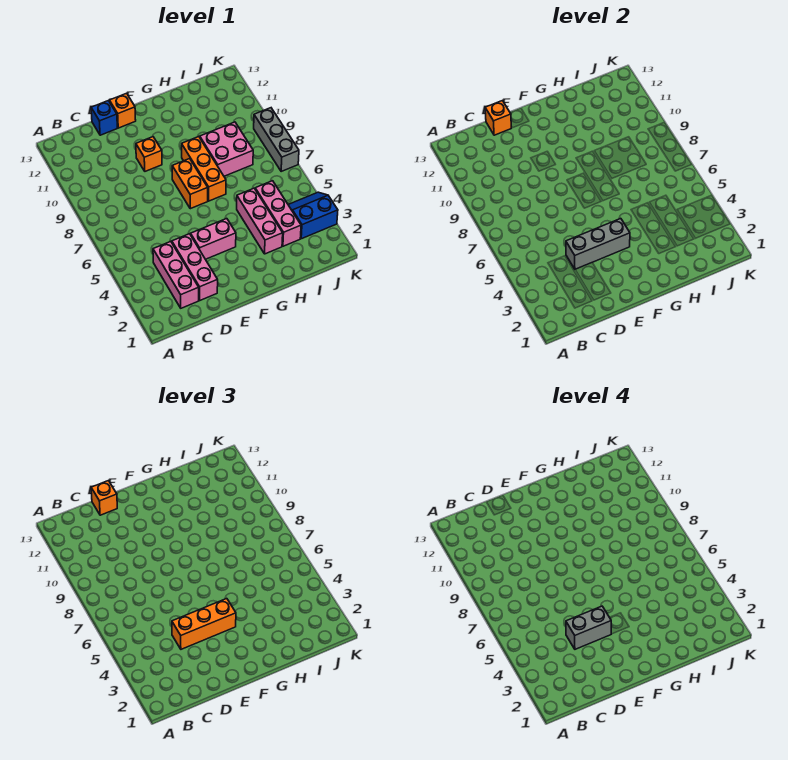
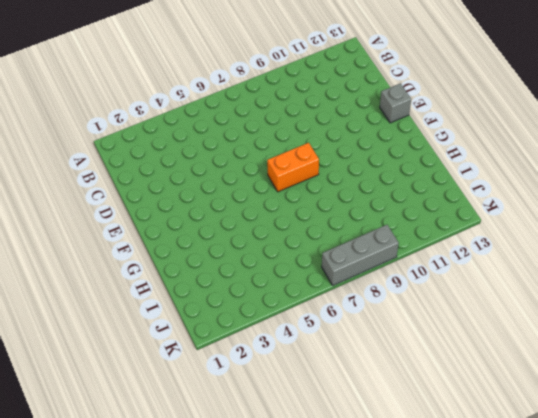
grey 1x1 brick [380,83,411,123] -> orange 1x1 brick [109,93,136,128]
none -> pink 1x3 brick [153,242,199,308]
none -> pink 1x3 brick [172,234,218,300]
none -> blue 1x1 brick [91,101,117,135]

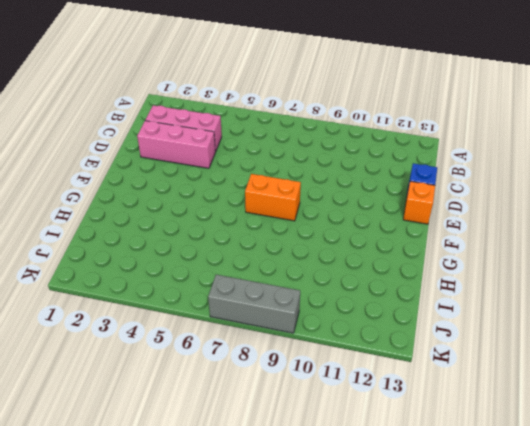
none -> pink 1x2 brick [191,219,236,259]
none -> orange 1x1 brick [136,137,162,171]
none -> orange 1x3 brick [182,137,226,201]

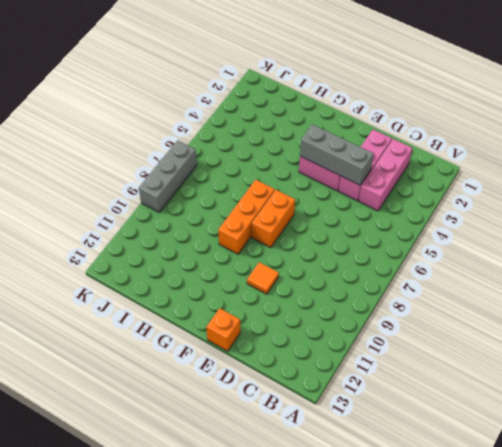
orange 1x1 tile [247,262,279,294] -> orange 1x1 brick [136,137,162,171]
none -> blue 1x1 brick [91,101,117,135]
none -> pink 1x3 brick [237,188,283,254]
none -> pink 2x2 brick [200,122,253,176]

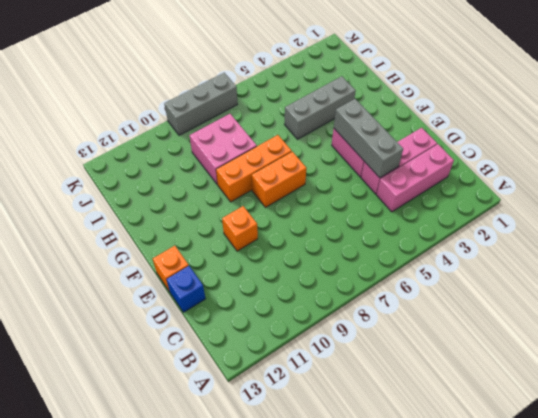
grey 1x3 brick [284,76,356,139] -> pink 1x3 brick [237,188,283,254]
none -> pink 1x3 brick [255,181,301,246]
none -> blue 2x2 slope [288,192,338,239]
none -> orange 1x1 brick [485,101,511,135]

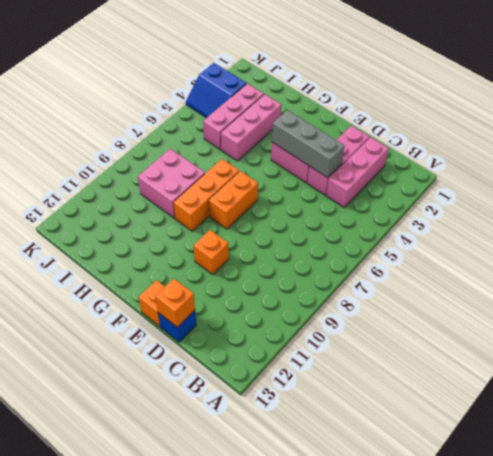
none -> grey 1x3 brick [254,108,299,171]
none -> orange 1x3 brick [172,599,236,649]
none -> orange 1x1 brick [91,481,117,515]

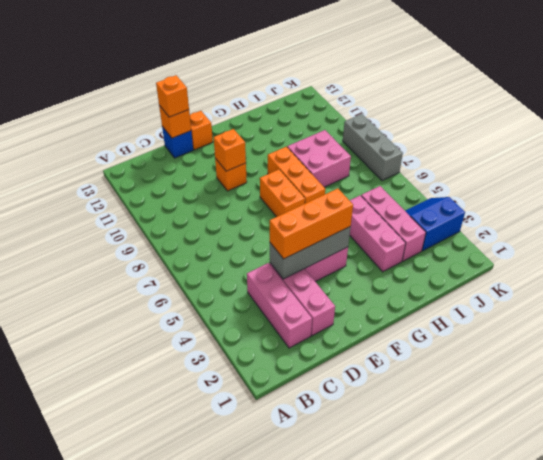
orange 1x1 brick [214,129,246,171] -> none
none -> grey 1x2 brick [566,606,611,649]

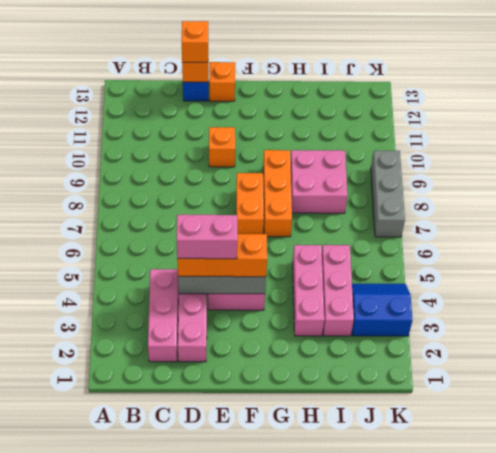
pink 1x2 brick [177,215,237,259] -> grey 1x2 brick [566,606,611,649]

